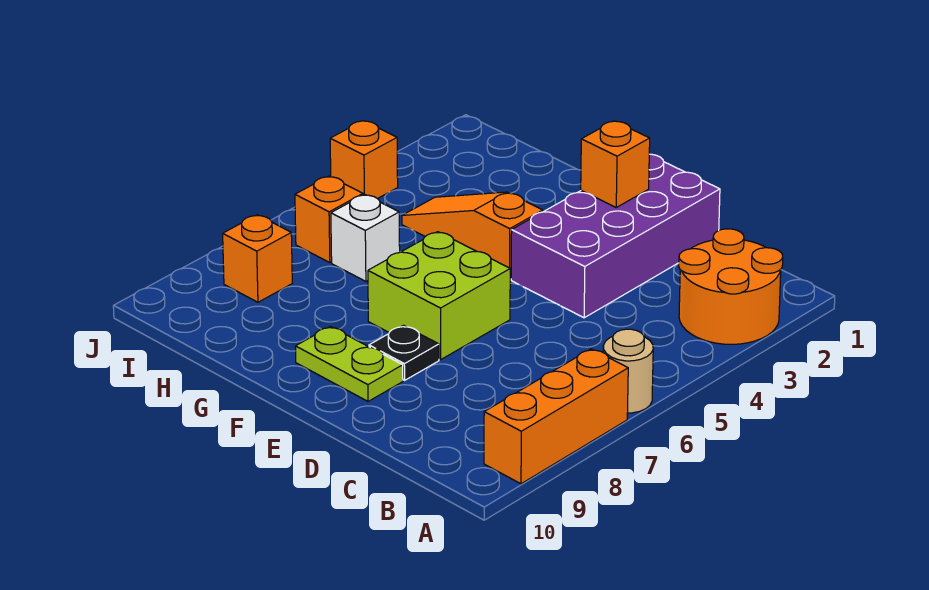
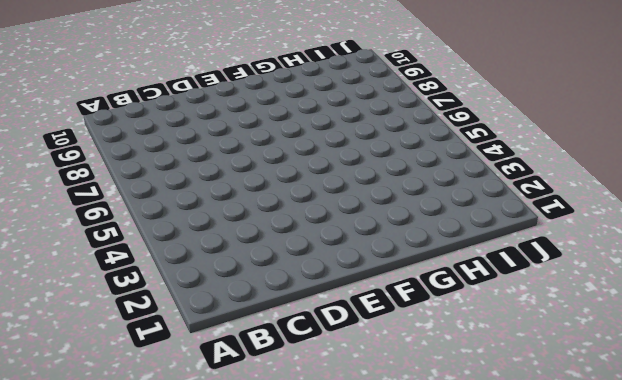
none -> orange 2x2 round brick [679,229,783,344]
none -> tan 1x1 round brick [603,329,653,413]
none -> orange 1x3 brick [484,349,628,484]

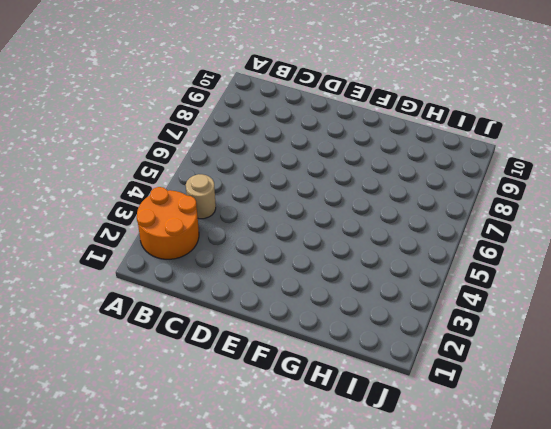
tan 1x1 round brick [186,174,216,219] -> tan 1x1 round brick moved to [603,329,653,413]
none -> orange 1x3 brick [484,349,628,484]
none -> purple 2x4 brick [511,154,720,318]
none -> lime 2x2 brick [368,232,510,360]

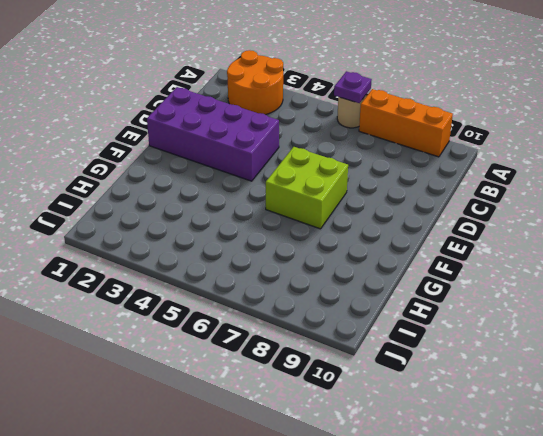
purple 1x1 plate [334,71,372,103] -> none
none -> black 1x1 plate [369,326,439,380]
none -> lime 1x2 plate [295,326,403,401]
none -> orange 1x3 slope [402,192,543,279]

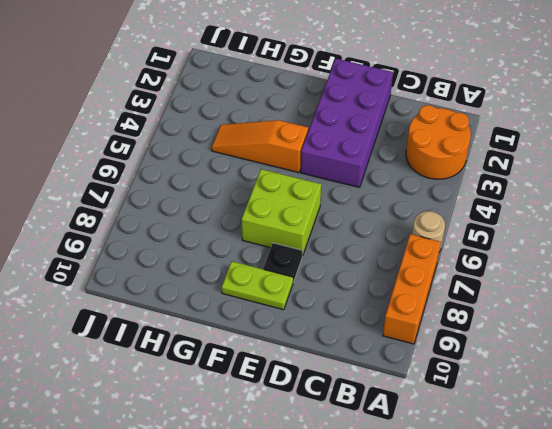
none -> white 1x1 brick [331,194,400,281]
none -> orange 1x1 brick [295,176,363,263]
none -> orange 1x1 brick [223,215,292,302]

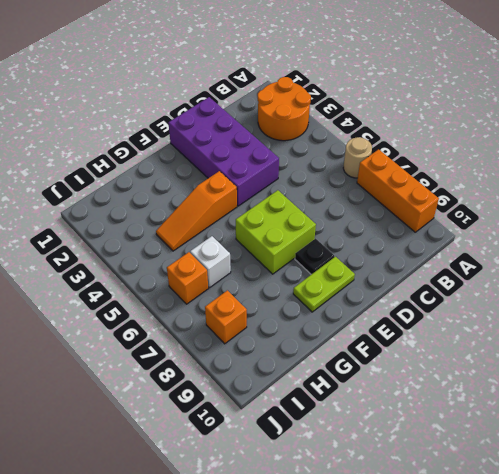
none -> orange 1x1 brick [330,121,398,199]
none -> orange 1x1 brick [581,121,650,207]

